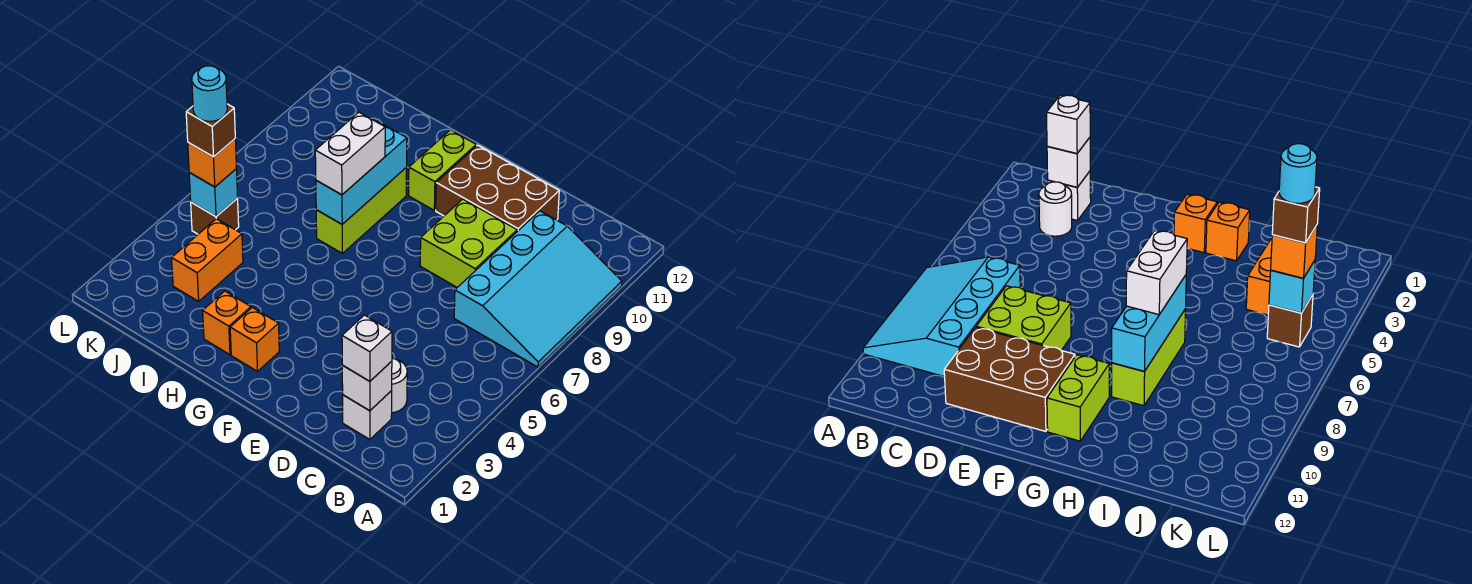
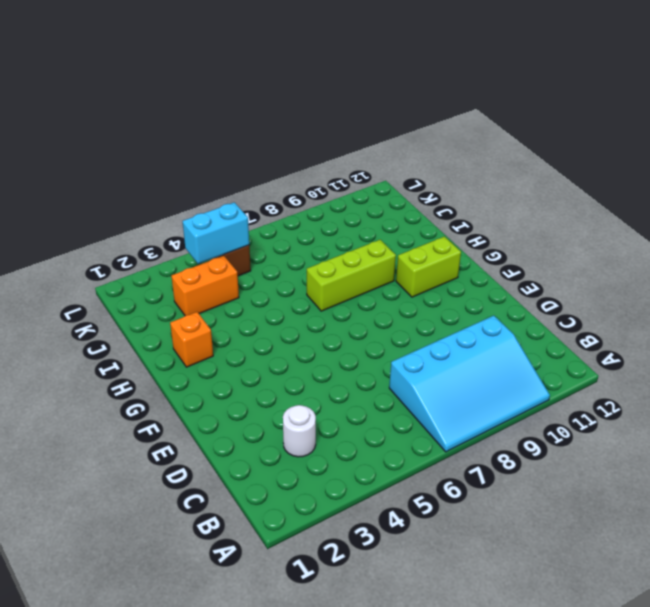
cyan 1x2 brick [183,202,249,264] -> cyan 1x1 brick [189,169,238,216]
none -> white 1x1 brick [343,391,392,439]
none -> lime 2x2 brick [420,199,517,287]
none -> brown 2x3 brick [436,145,559,231]

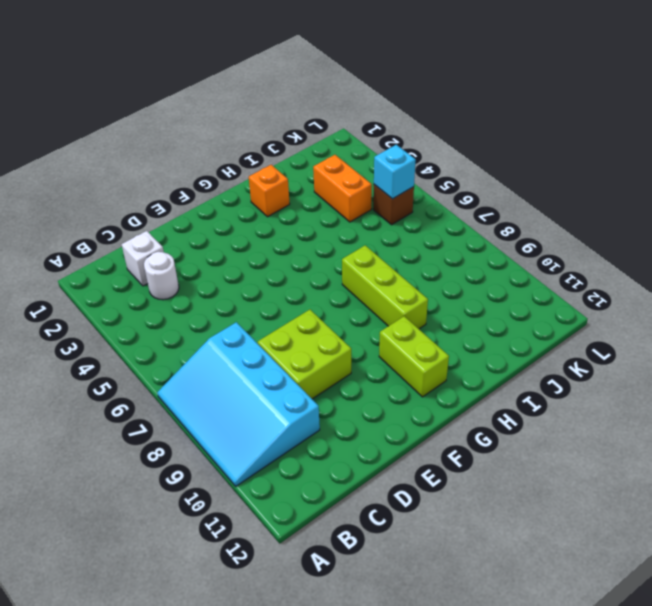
none -> brown 2x3 brick [436,145,559,231]
none -> orange 1x1 brick [230,307,279,371]
none -> white 1x1 brick [342,361,392,411]

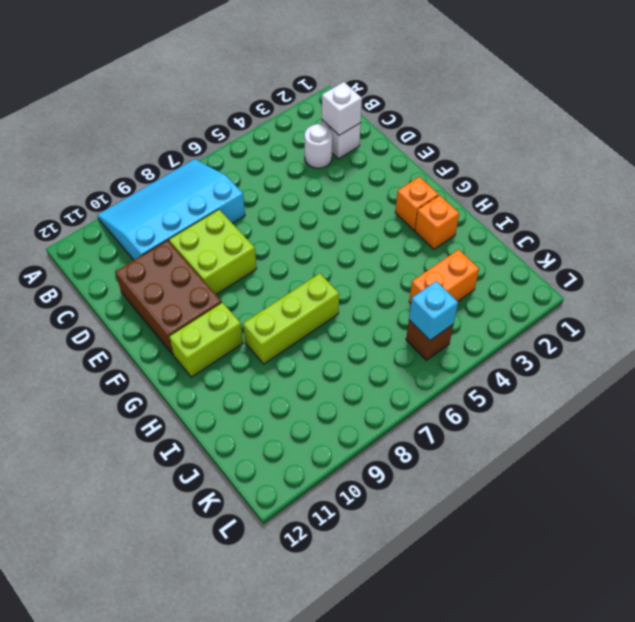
none -> cyan 1x3 brick [316,123,407,224]
none -> white 1x1 brick [342,315,392,381]
none -> white 1x2 brick [315,112,385,195]

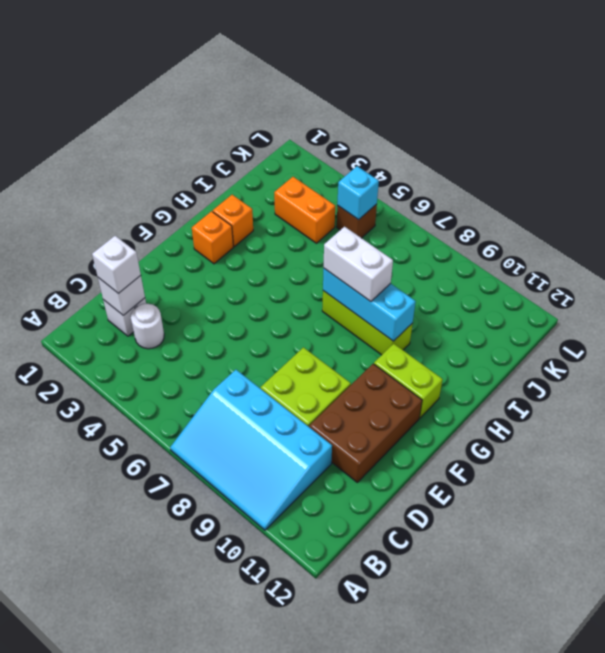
none -> orange 1x1 brick [188,139,236,187]
none -> brown 1x1 brick [186,104,235,157]
none -> cyan 1x1 round brick [192,66,227,121]

